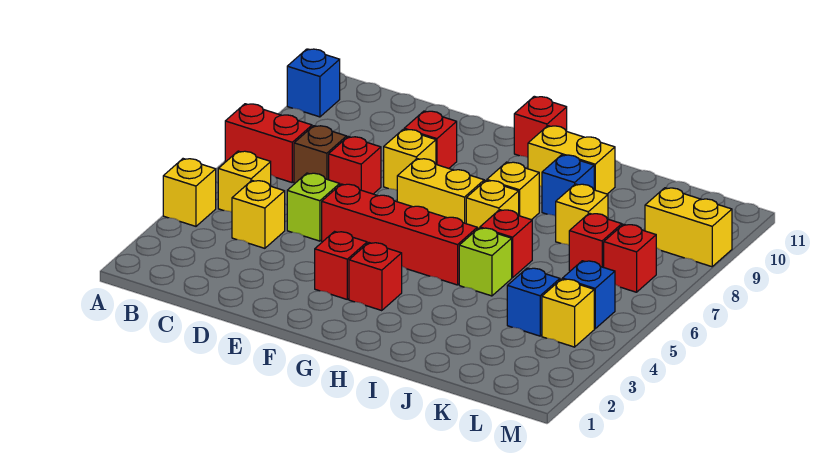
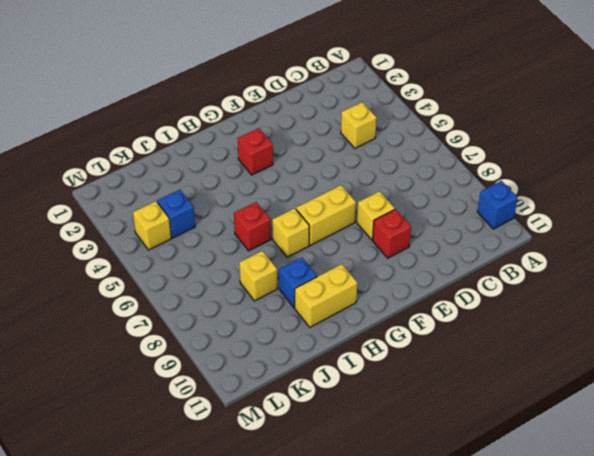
none -> yellow 1x1 brick [163,159,216,226]
none -> red 1x2 brick [225,104,312,182]
none -> yellow 1x1 brick [218,151,271,212]

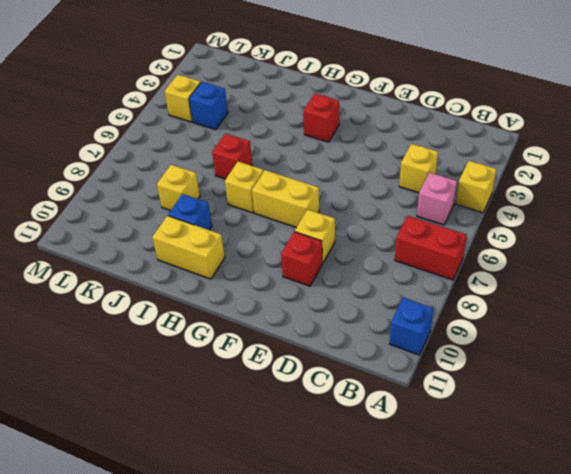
pink 1x1 brick [417,173,457,225] -> yellow 1x1 brick [218,151,271,212]
none -> brown 1x1 brick [294,126,347,183]
none -> lime 1x1 brick [287,173,340,241]
none -> red 1x1 brick [329,137,381,194]

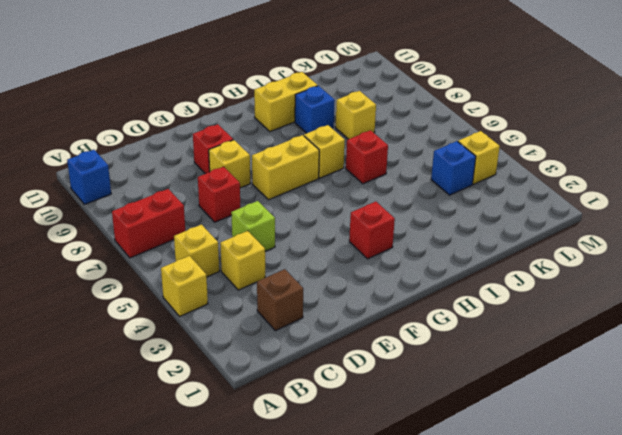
brown 1x1 brick [257,269,303,331] -> brown 1x1 brick moved to [294,126,347,183]
none -> red 1x4 brick [322,184,477,285]
none -> red 1x1 brick [315,232,367,299]
none -> red 1x1 brick [514,96,567,157]

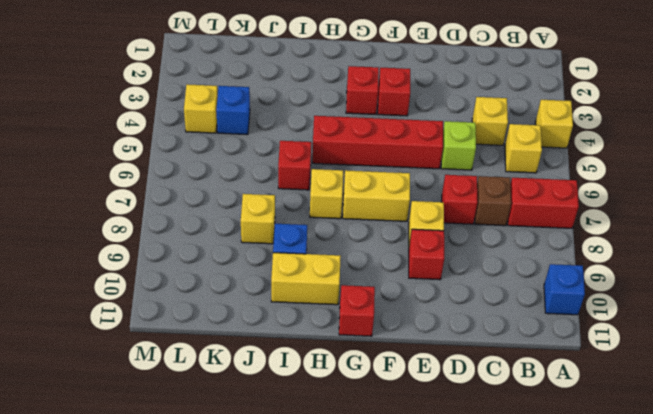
none -> yellow 1x1 brick [487,162,539,220]
none -> lime 1x1 brick [459,228,512,296]
none -> red 1x1 brick [569,213,622,271]

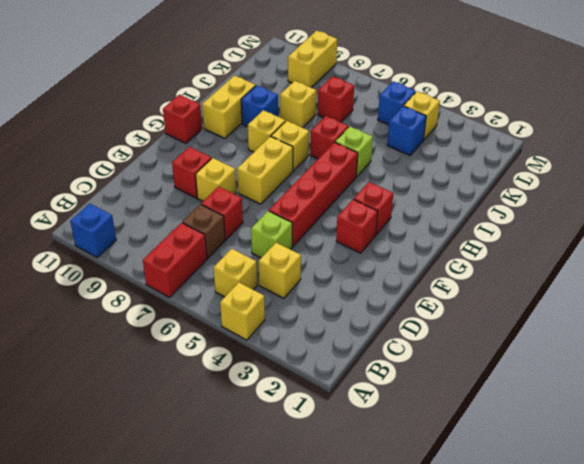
none -> red 1x1 brick [604,224,656,292]

